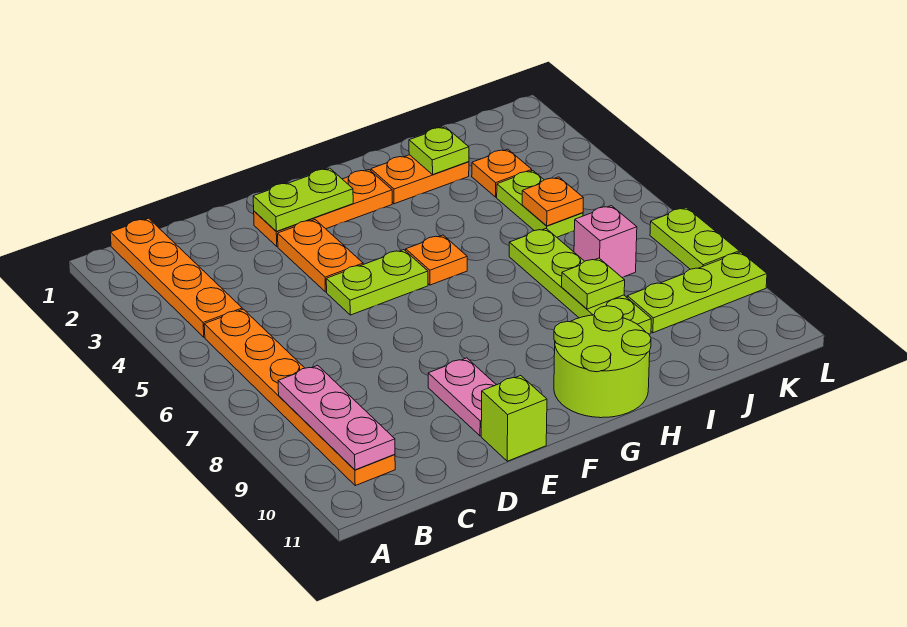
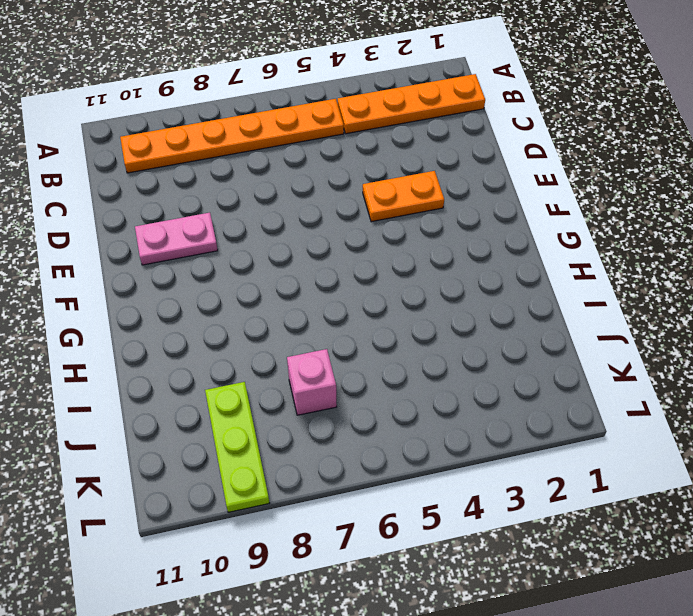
none -> orange 1x3 plate [254,170,392,247]
none -> lime 1x2 plate [326,250,428,315]
none -> lime 1x1 brick [481,376,547,461]

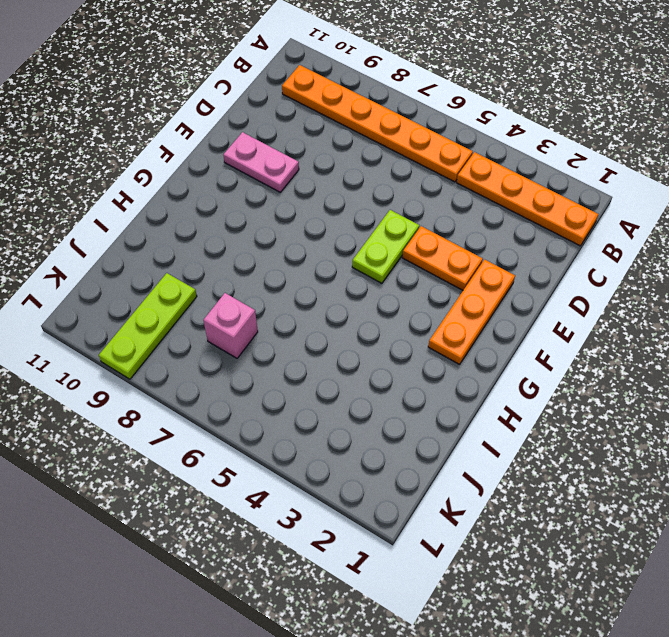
none -> lime 1x1 brick [481,376,547,461]
none -> orange 1x1 plate [406,235,467,285]
none -> lime 2x2 round brick [554,306,651,418]

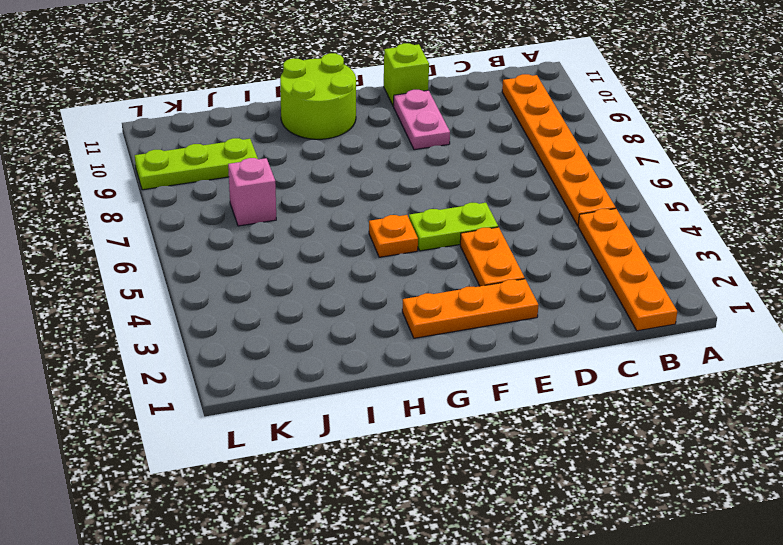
none -> orange 1x2 plate [371,155,469,204]
none -> lime 1x4 plate [509,229,651,334]
none -> orange 1x1 plate [472,149,532,197]

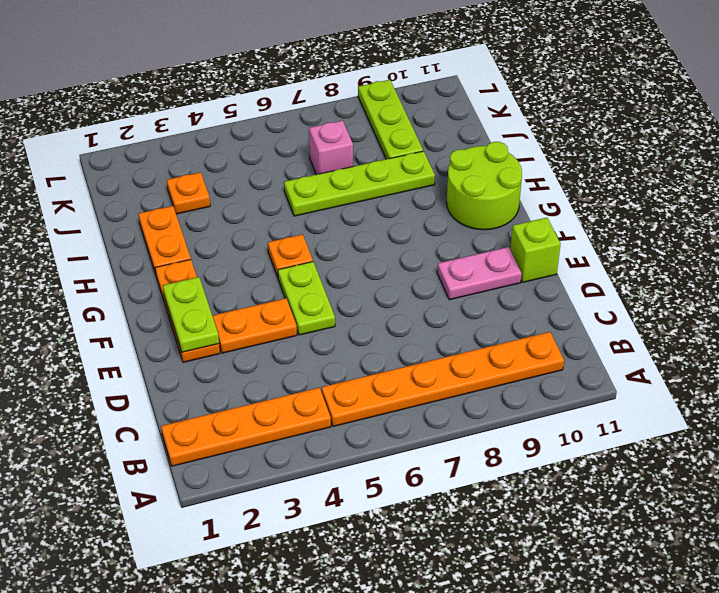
none -> lime 1x2 plate [497,171,583,237]
none -> lime 1x2 plate [650,207,739,269]
none -> pink 1x3 plate [278,365,395,470]

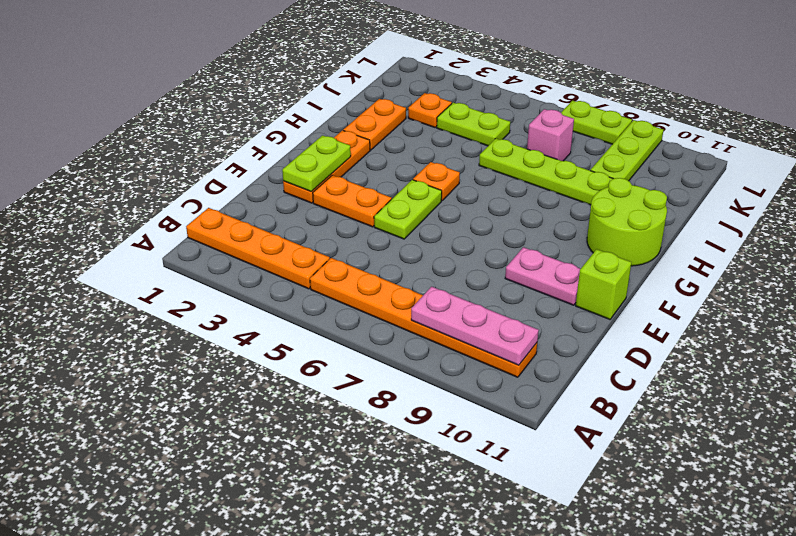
none -> lime 1x1 plate [409,127,469,174]
none -> lime 1x1 plate [562,258,625,309]
none -> orange 1x1 plate [522,177,583,226]

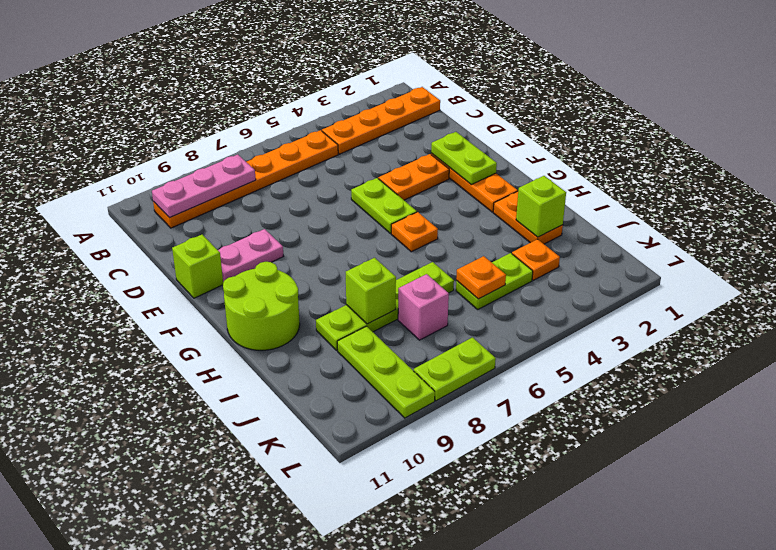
lime 1x1 brick [516,176,566,237] -> lime 1x1 plate [409,127,469,174]
lime 1x1 brick [346,258,396,324] -> lime 1x1 plate [562,258,625,309]

